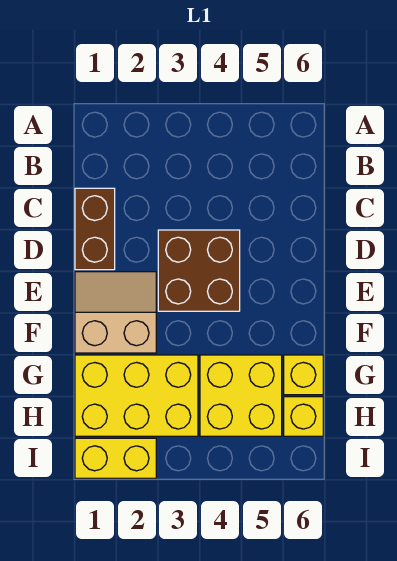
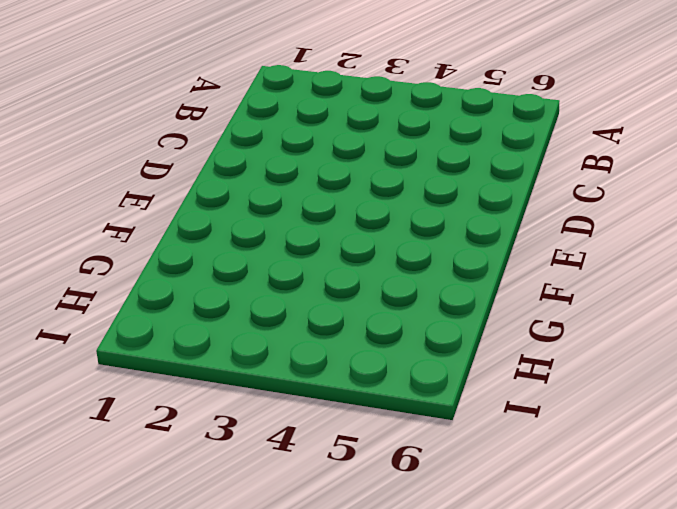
none -> brown 1x2 brick [75,188,115,270]
none -> brown 2x2 brick [158,230,240,311]

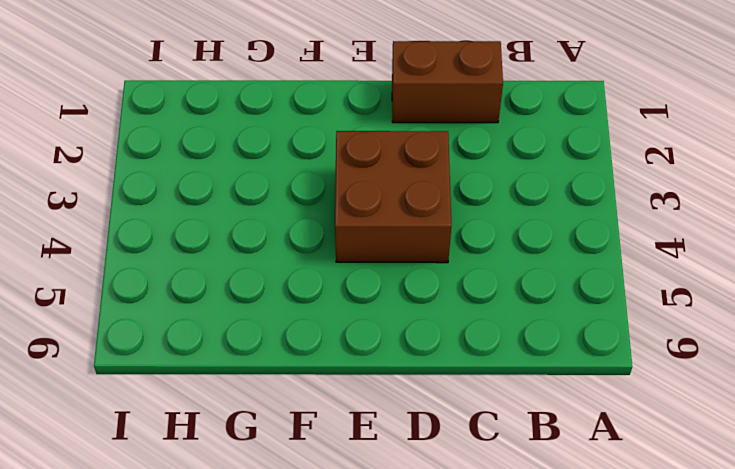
none -> tan 2x2 slope [75,272,156,353]
none -> yellow 2x3 brick [75,355,198,436]

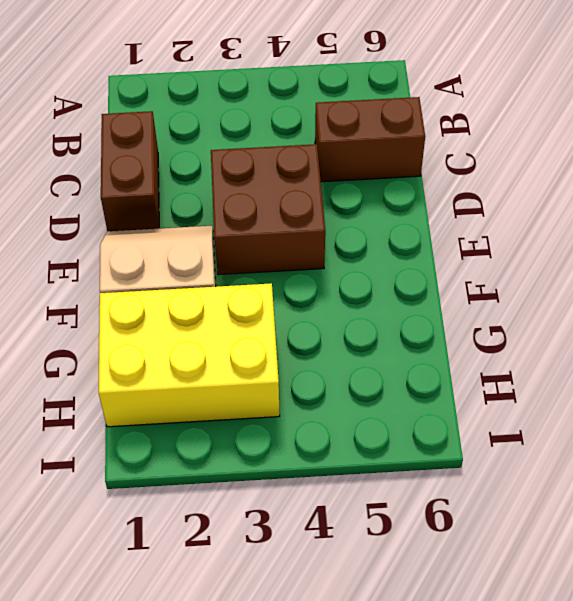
brown 1x2 brick [315,97,425,182] -> none
none -> yellow 2x2 brick [200,355,282,436]
none -> yellow 1x1 brick [284,355,323,395]

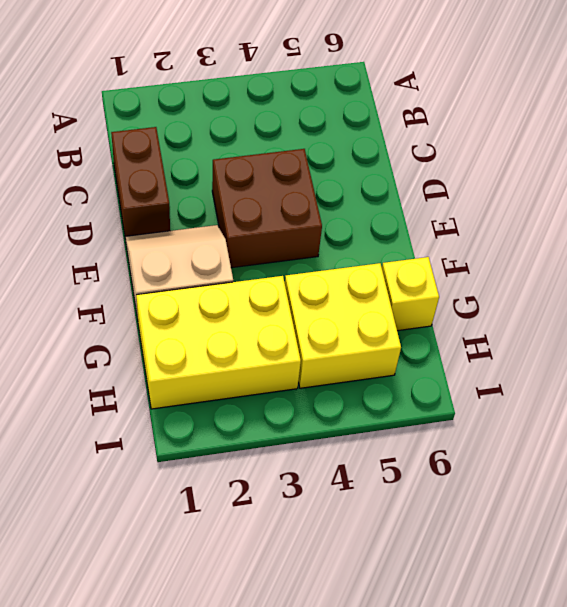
none -> yellow 1x1 brick [284,397,323,436]
none -> yellow 1x2 brick [75,438,156,478]

